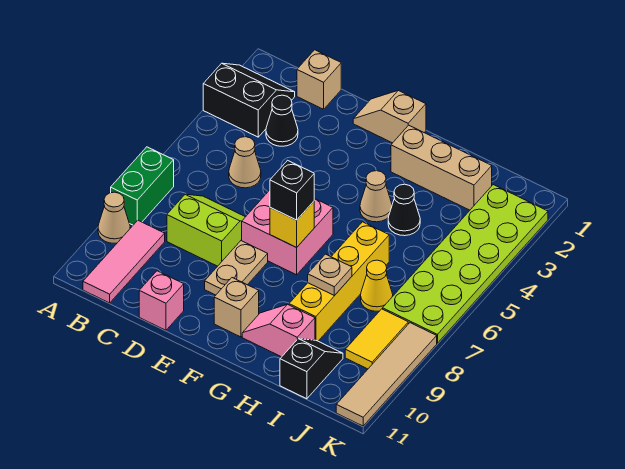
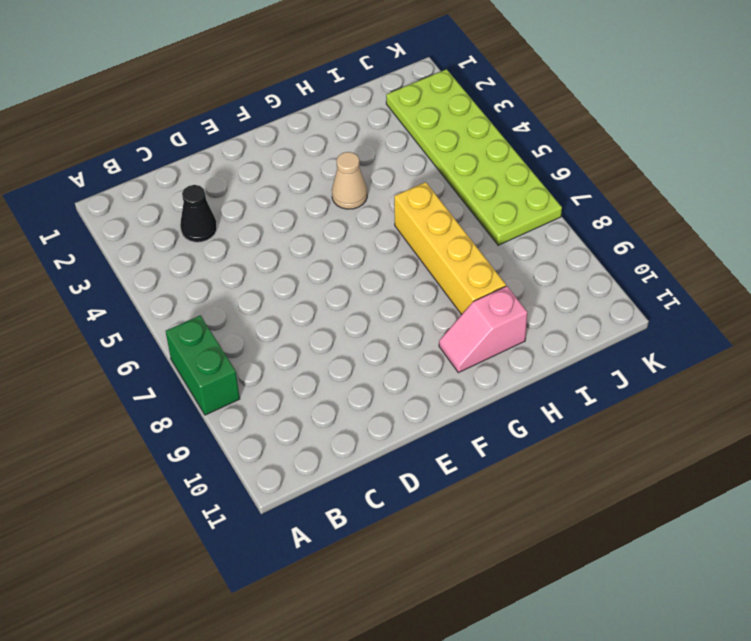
none -> black 2x2 slope [203,63,295,137]
none -> tan 1x1 cone [98,192,130,243]
none -> pink 1x3 tile [83,220,165,303]

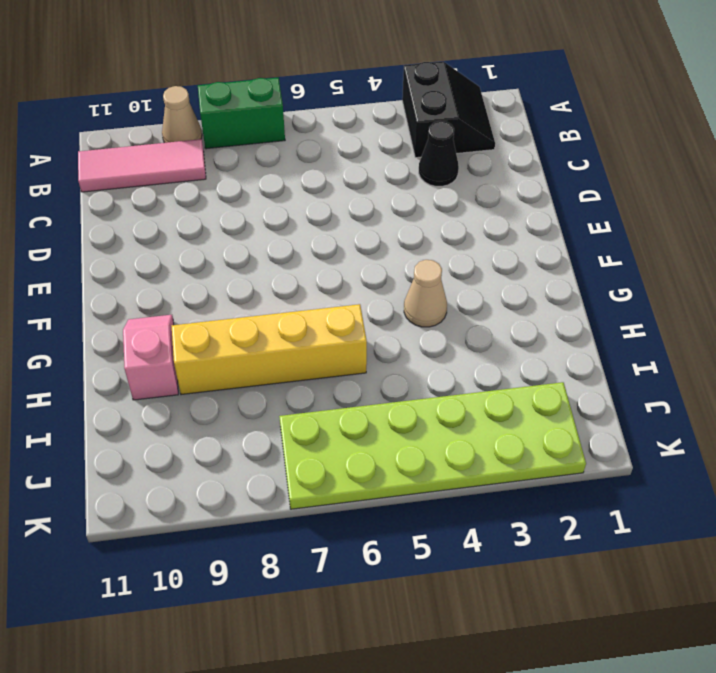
none -> tan 1x1 brick [297,50,341,109]
none -> tan 1x1 cone [229,137,261,188]
none -> lime 2x2 slope [167,194,245,266]

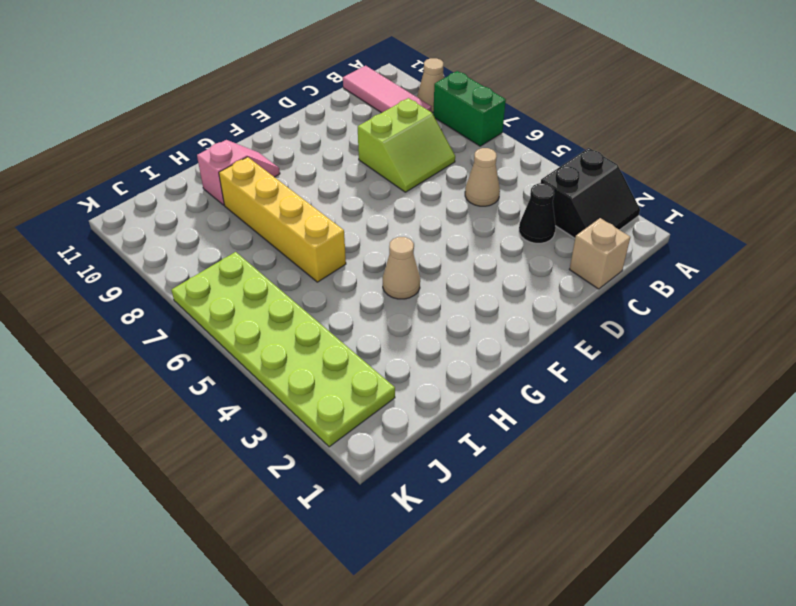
none -> pink 1x1 brick [139,271,184,330]
none -> tan 1x2 slope [353,90,426,143]
none -> pink 2x2 brick [242,190,333,275]

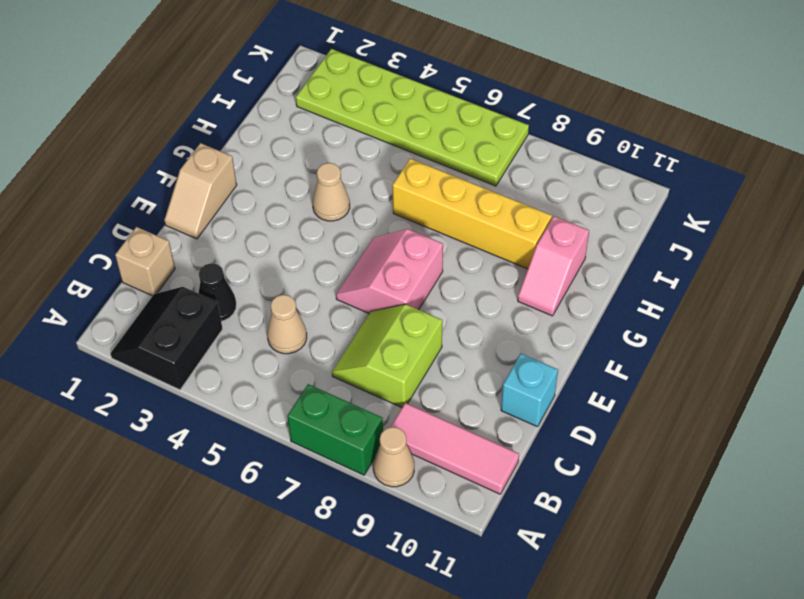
cyan 1x1 brick [501,354,558,427] -> pink 1x1 brick [139,271,184,330]
pink 2x2 slope [336,229,443,313] -> pink 2x2 brick [242,190,333,275]
none -> tan 1x2 plate [205,241,268,295]
none -> tan 1x1 brick [214,278,259,337]
none -> tan 1x3 brick [391,125,492,210]

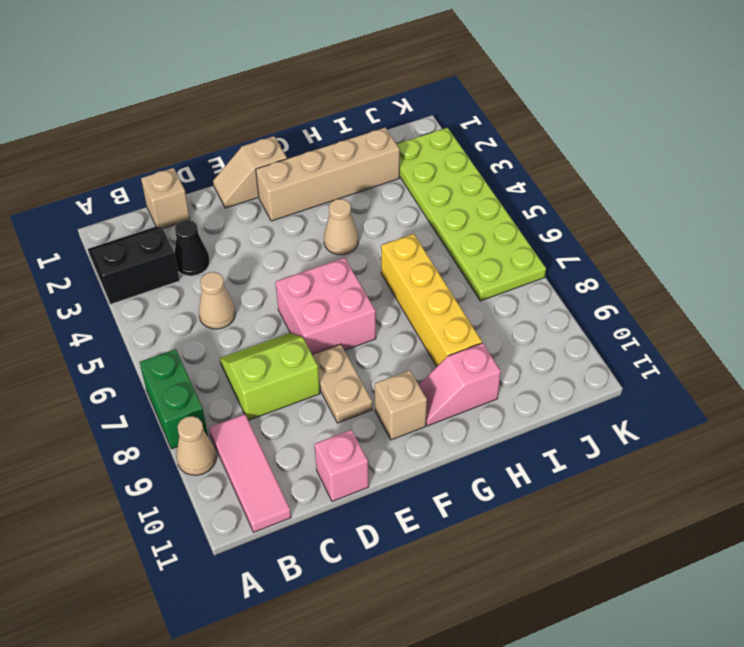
tan 1x4 brick [256,128,400,221] -> tan 1x3 brick [391,125,492,210]
none -> black 1x1 cone [388,184,420,236]
none -> yellow 1x1 cone [361,260,393,311]
none -> black 1x2 slope [280,339,343,399]

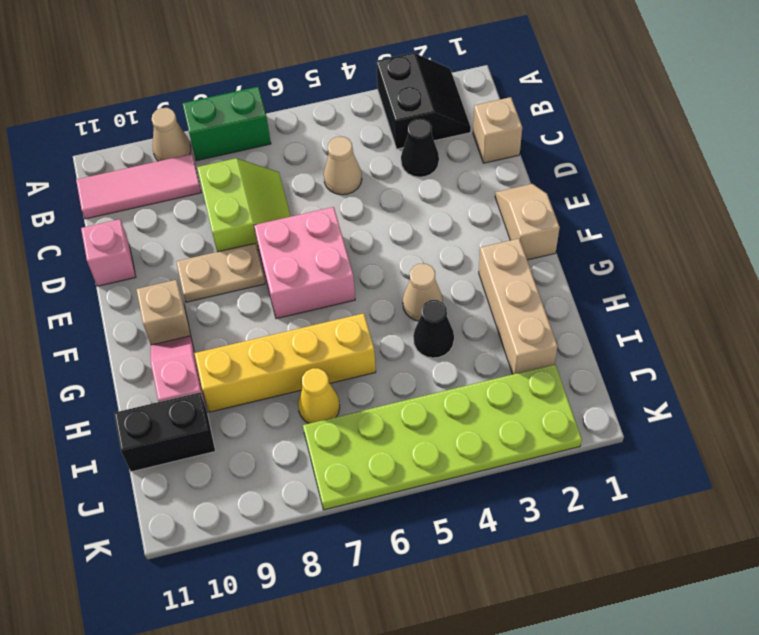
black 1x2 brick [114,392,215,472] -> black 1x2 slope [280,339,343,399]
none -> yellow 1x2 tile [345,309,408,369]
none -> tan 1x4 tile [336,323,437,426]
none -> yellow 1x1 brick [270,201,314,247]

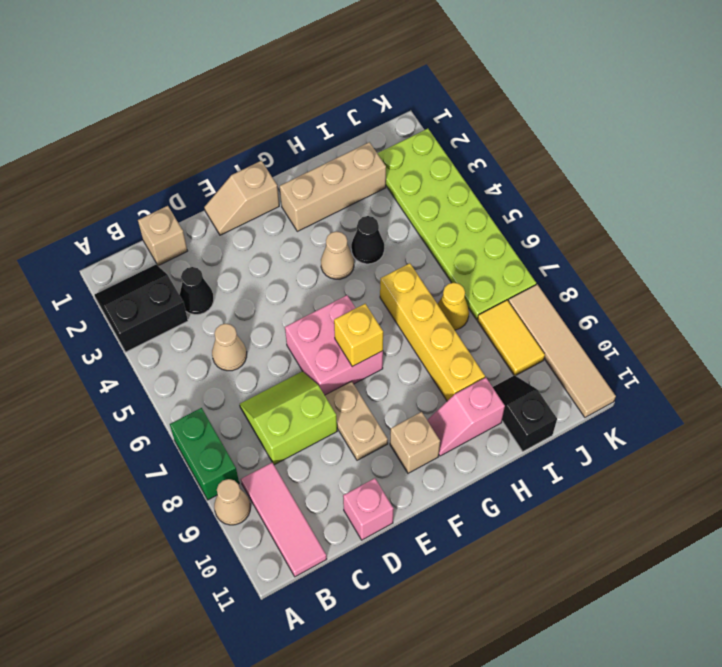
none -> tan 1x1 plate [308,254,352,296]
none -> black 1x1 brick [270,160,314,220]

